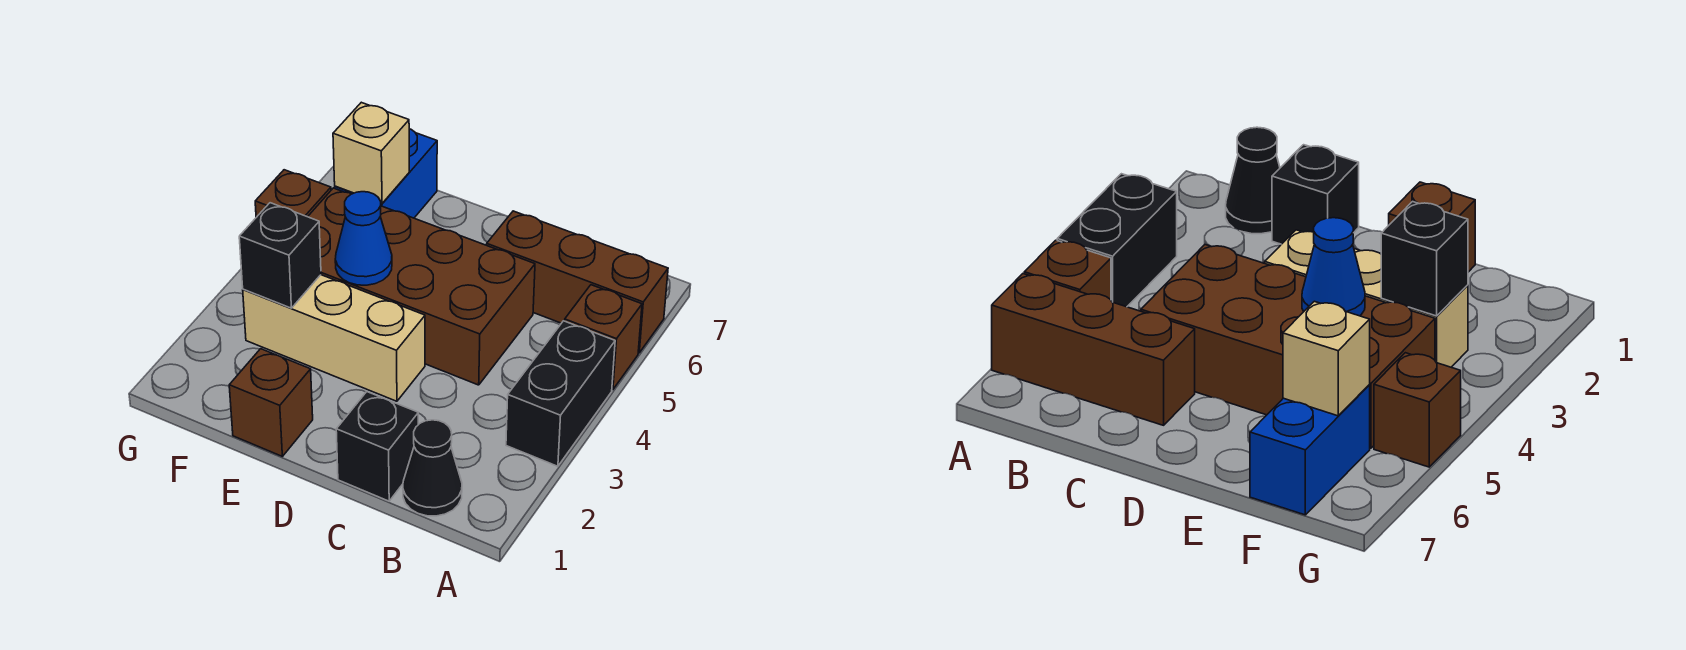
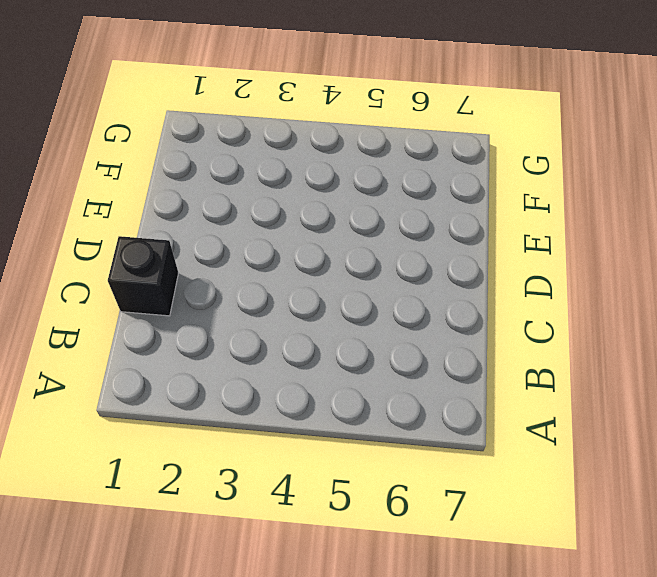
none -> black 1x2 brick [506,321,615,466]
none -> brown 1x1 brick [565,285,642,390]
none -> brown 1x3 brick [487,211,668,353]

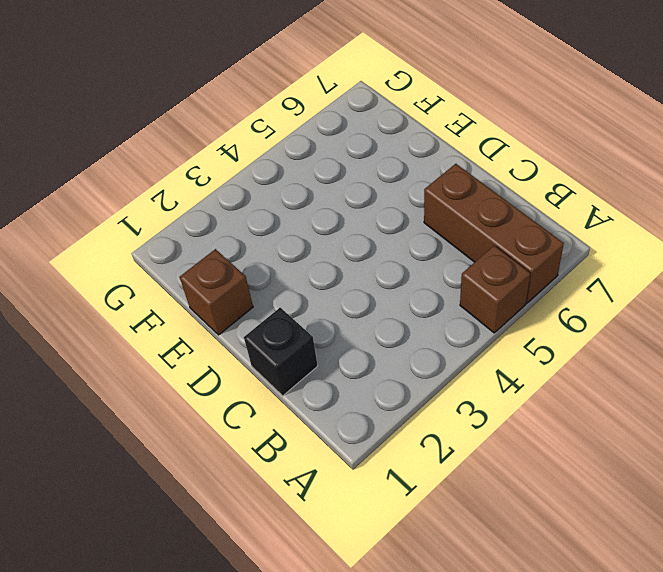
none -> black 1x2 brick [506,321,615,466]
none -> black 1x1 cone [403,420,462,516]
none -> brown 2x4 brick [308,188,535,385]

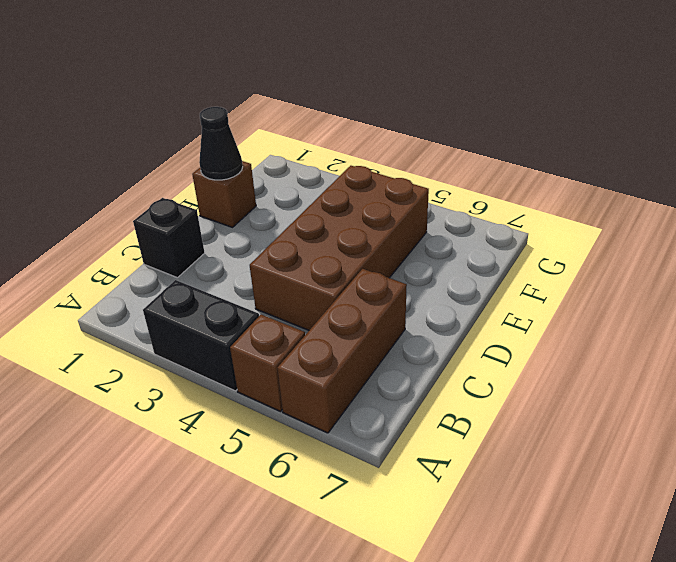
black 1x1 cone [199,107,243,180] -> black 1x1 cone moved to [403,420,462,516]
none -> tan 1x3 brick [243,275,425,401]
none -> blue 1x2 brick [335,129,437,218]
none -> brown 1x1 brick [255,170,331,217]

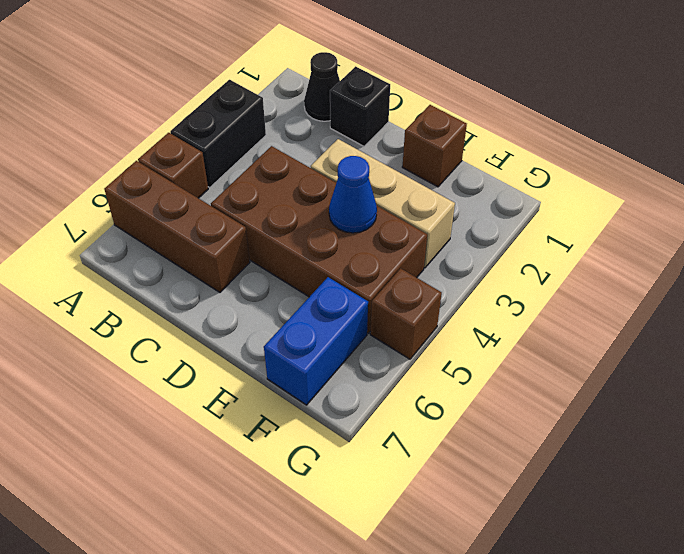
none -> black 1x1 brick [239,203,321,308]
none -> tan 1x1 brick [333,102,409,203]

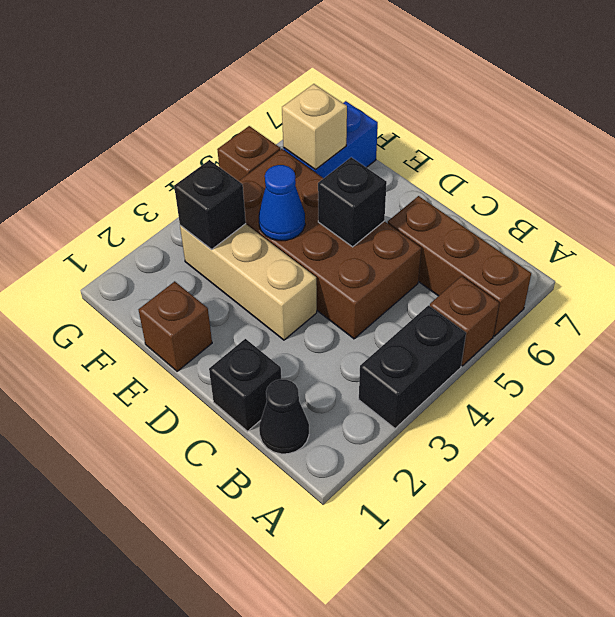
black 1x1 brick [318,157,387,247] -> none

